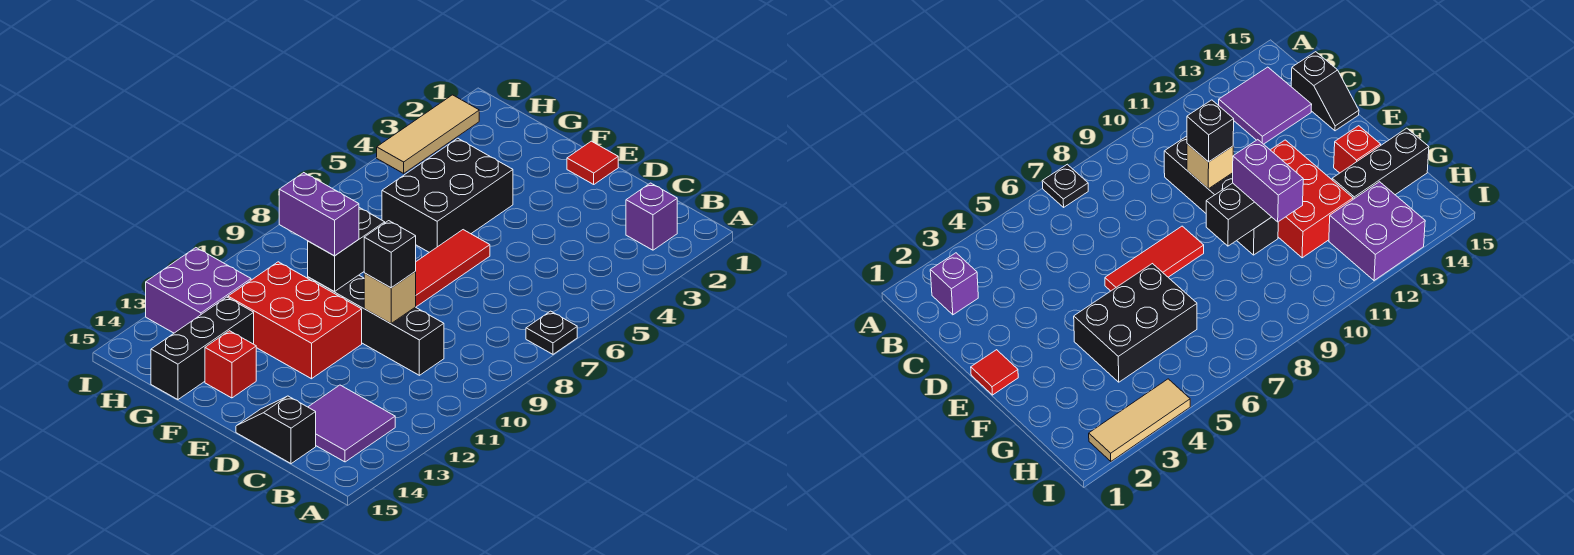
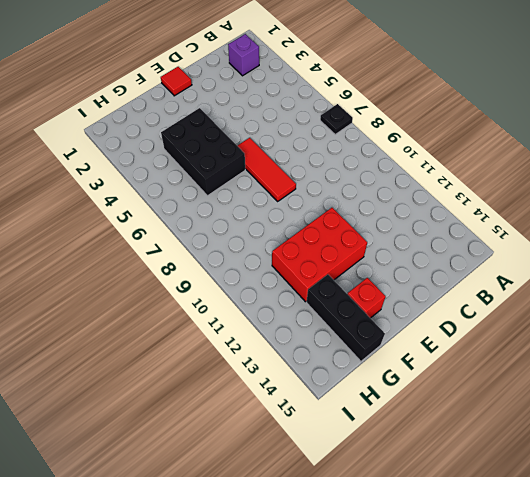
none -> purple 2x2 tile [308,385,395,462]
none -> black 1x4 brick [308,275,444,375]
none -> black 1x2 slope [236,396,316,464]

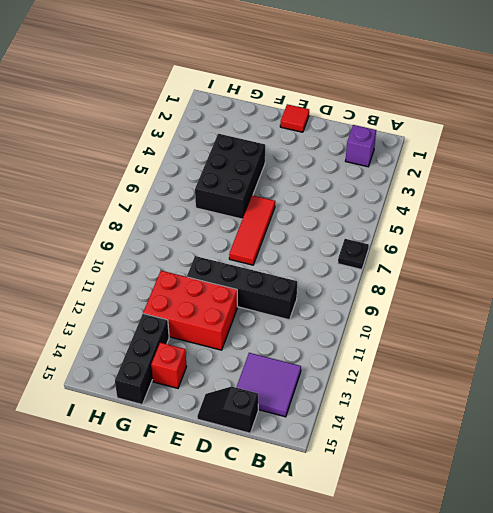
none -> purple 2x2 brick [146,248,251,333]
none -> tan 1x3 tile [377,95,479,173]
none -> tan 1x1 brick [364,272,416,324]

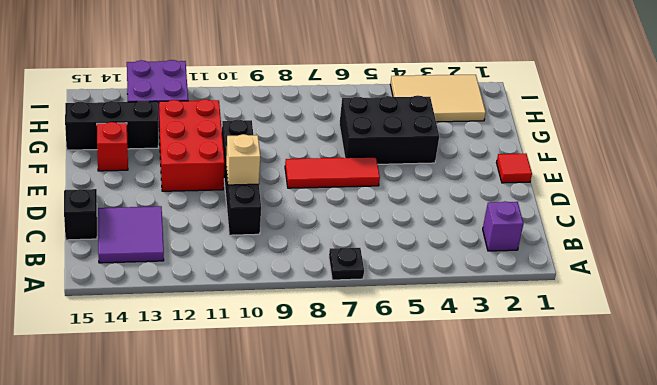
tan 2x3 tile [390,75,486,122] -> tan 1x3 tile [377,95,479,173]
none -> black 1x2 brick [308,208,385,292]
none -> black 1x1 brick [364,221,416,288]
none -> purple 1x2 brick [279,173,359,256]

